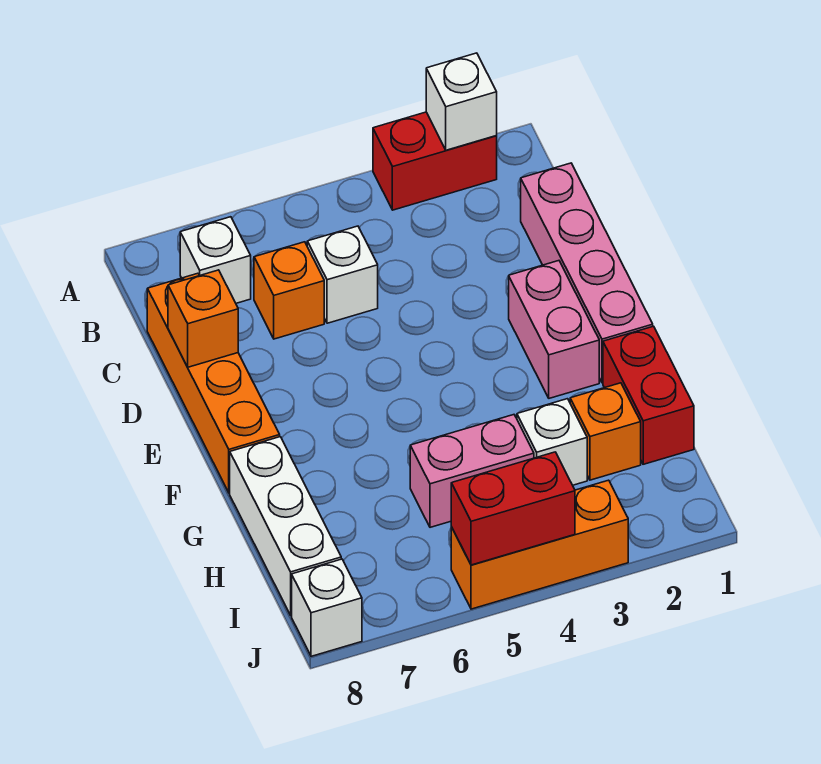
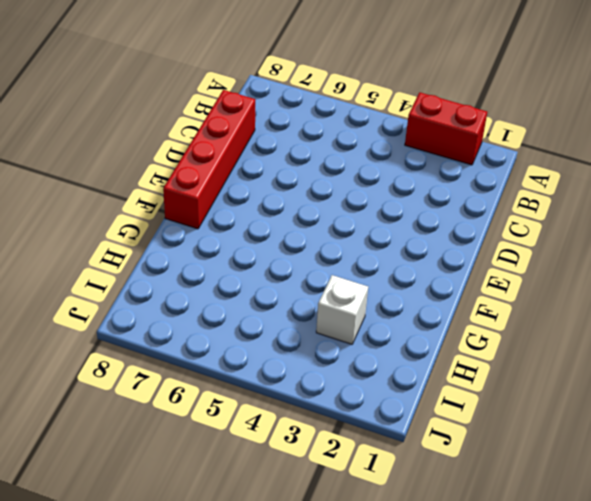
red 1x4 brick [163,90,255,229] -> orange 1x4 brick [147,273,280,493]
none -> white 1x1 brick [180,217,251,303]
none -> pink 1x4 brick [521,163,653,383]
none -> white 1x1 brick [307,226,378,323]

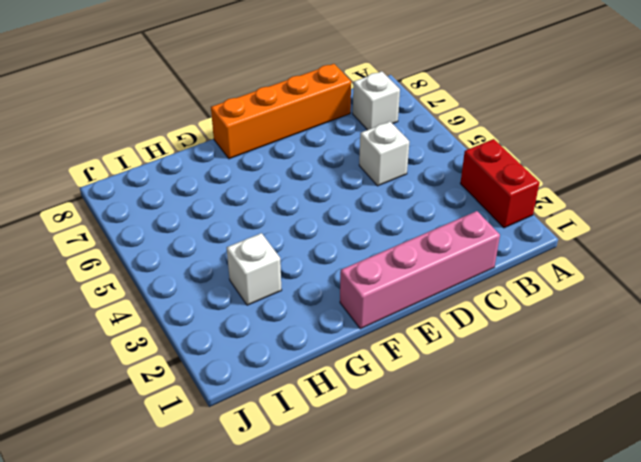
none -> orange 1x1 brick [254,242,324,339]
none -> pink 1x2 brick [509,261,599,398]
none -> red 1x2 brick [603,326,694,464]

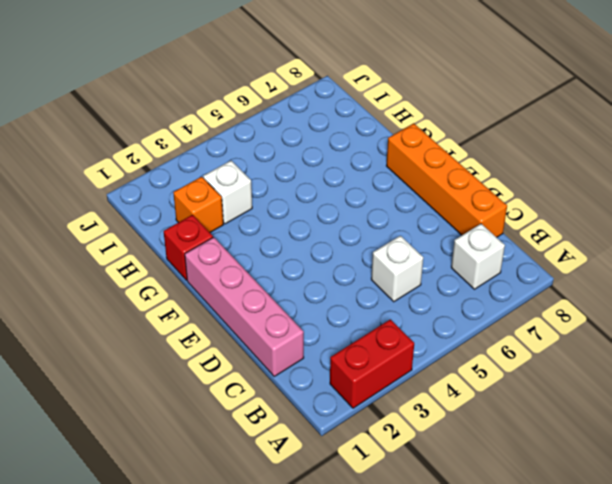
red 1x1 brick [164,215,213,280] -> red 1x2 brick [603,326,694,464]
none -> orange 1x1 brick [254,242,324,339]
none -> pink 1x2 brick [509,261,599,398]
none -> white 1x3 brick [230,437,341,615]

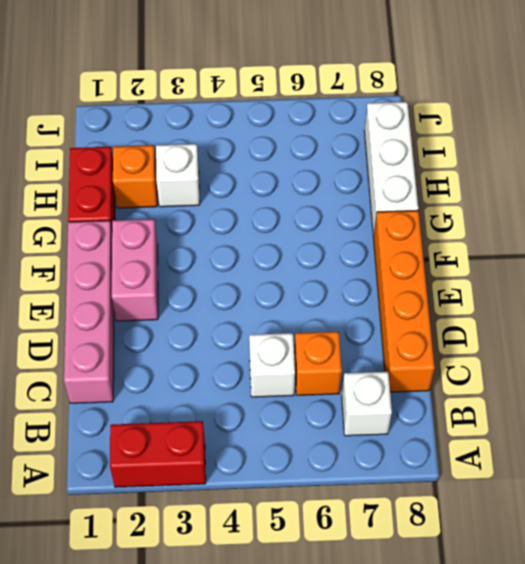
none -> pink 1x2 brick [410,415,534,527]
none -> orange 1x3 brick [451,480,628,609]
none -> white 1x1 brick [292,559,362,656]

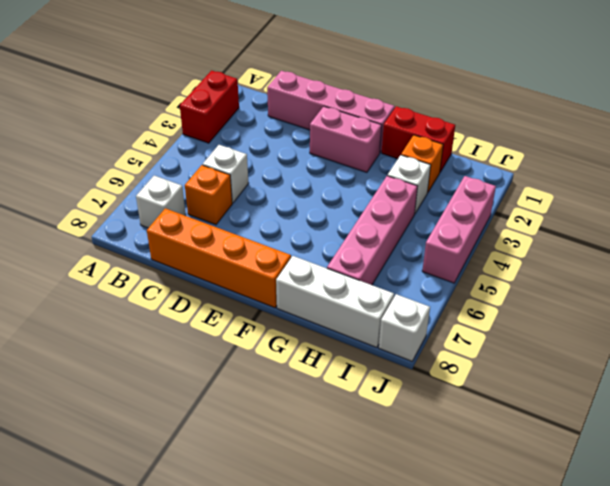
pink 1x4 brick [327,176,417,285] -> pink 1x2 brick [410,415,534,527]
pink 1x3 brick [422,176,496,283] -> orange 1x3 brick [451,480,628,609]
none -> white 1x1 brick [426,53,497,150]
none -> orange 1x1 brick [168,270,238,367]
none -> red 1x2 brick [451,452,575,565]

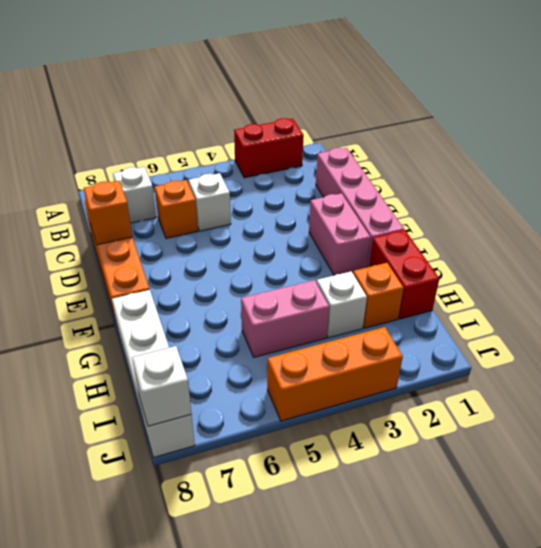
white 1x1 brick [132,346,191,426] -> white 1x1 brick moved to [426,53,497,150]
none -> red 1x2 brick [451,452,575,565]

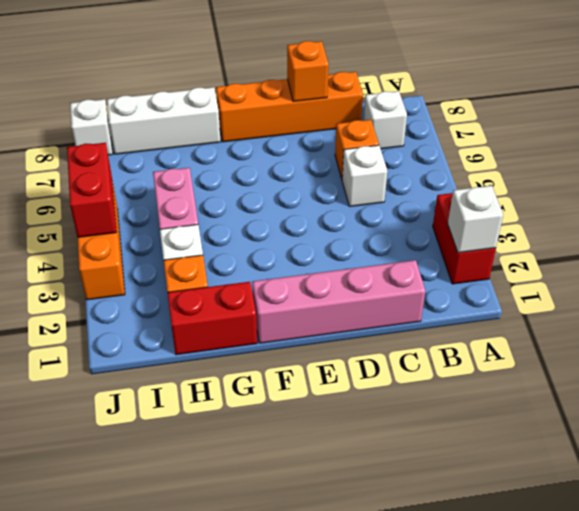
none -> pink 1x2 brick [509,261,599,398]

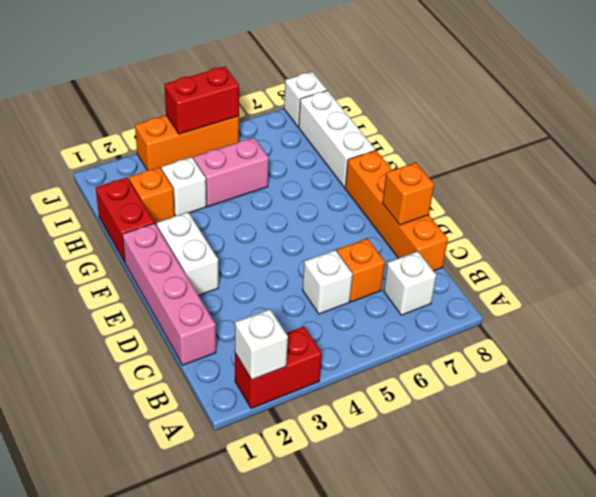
white 1x2 brick [157,212,219,295] -> pink 1x2 brick [509,261,599,398]

